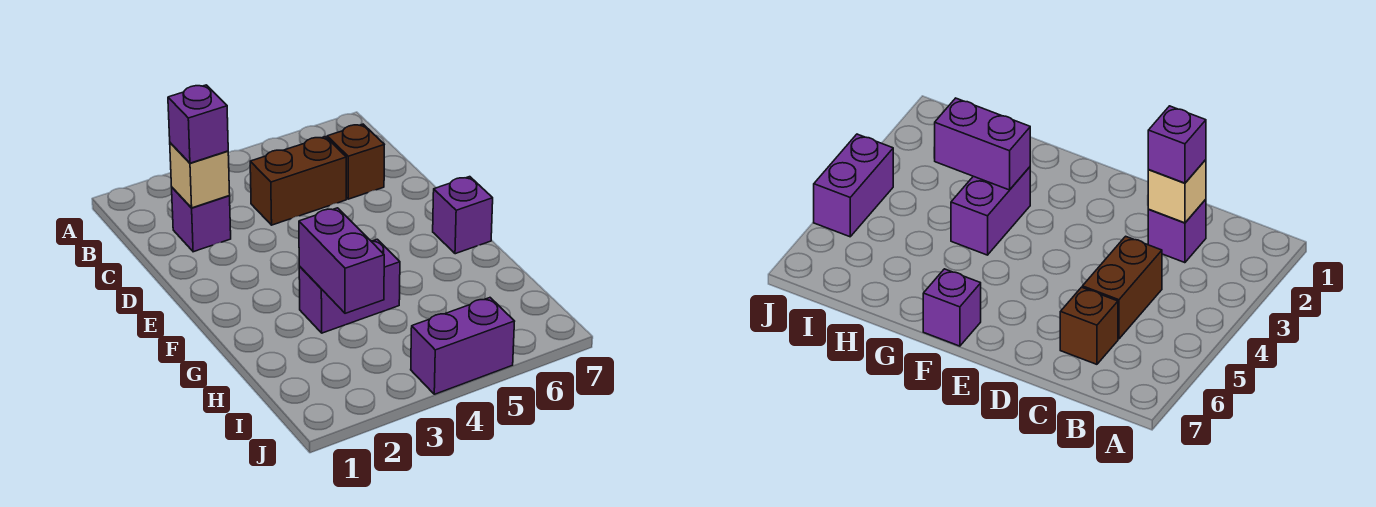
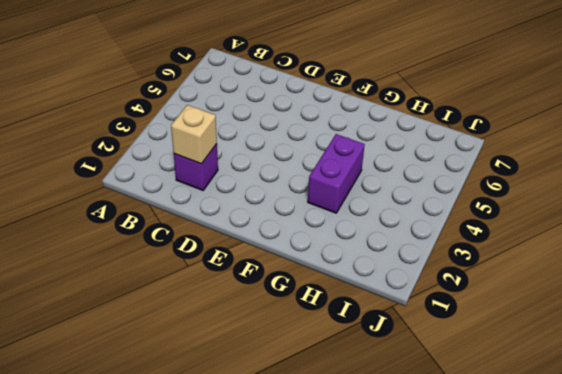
none -> brown 1x2 brick [250,137,346,225]
none -> brown 1x1 brick [327,124,384,199]

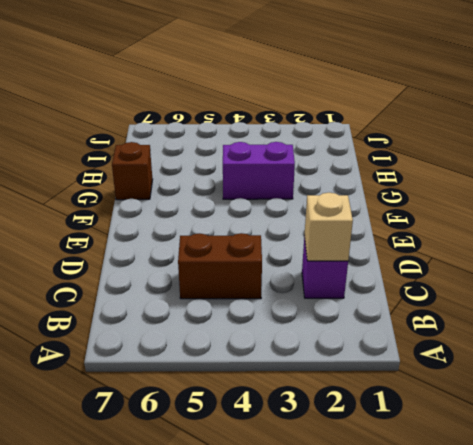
brown 1x1 brick [112,142,153,200] -> brown 1x1 brick moved to [327,124,384,199]
none -> purple 1x1 brick [433,177,493,254]
none -> purple 1x2 brick [411,298,515,394]

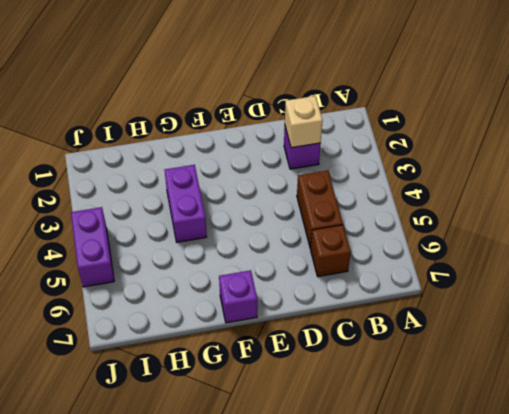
none -> purple 1x2 brick [299,208,384,313]
none -> purple 1x1 brick [168,85,228,163]

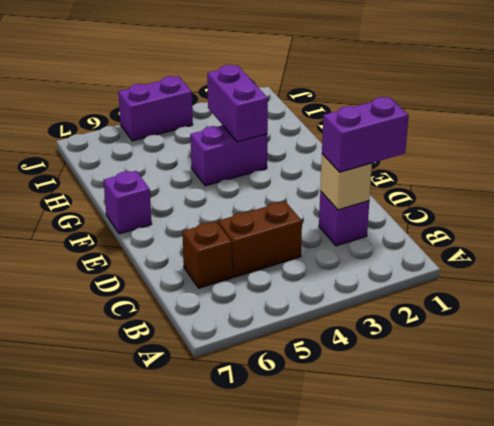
purple 1x2 brick [322,97,409,172] -> purple 1x1 brick [168,85,228,163]

